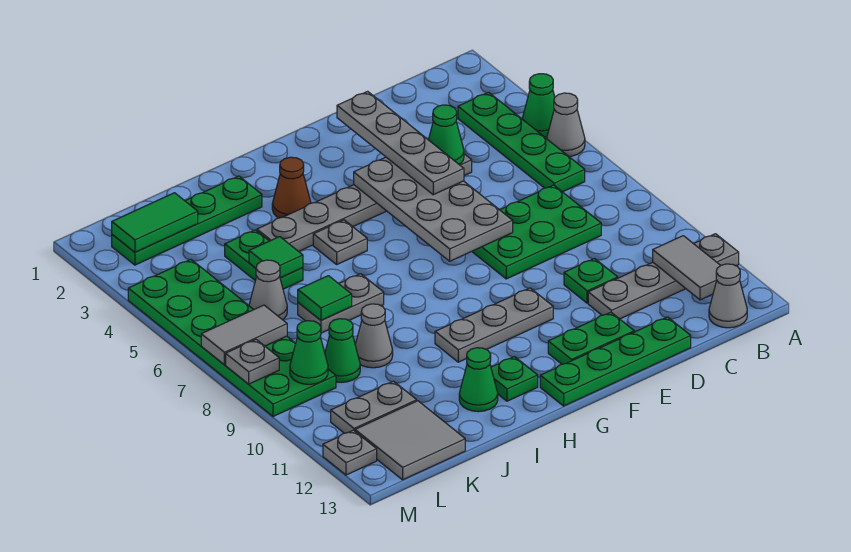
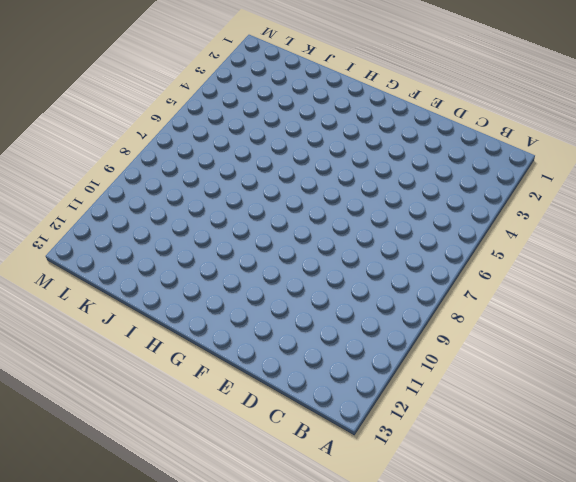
none -> green 1x1 cone [522,74,555,137]
none -> grey 1x1 cone [547,93,585,157]
none -> grey 1x4 plate [588,234,739,319]
none -> green 1x4 plate [458,92,585,192]

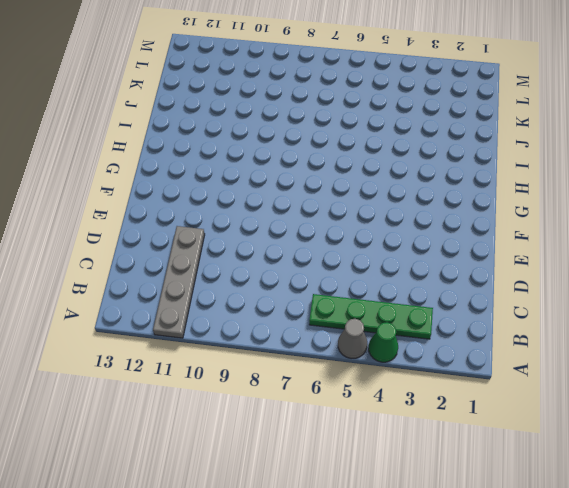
none -> grey 1x1 cone [709,264,747,328]
none -> green 2x3 plate [472,185,601,279]
none -> grey 1x6 plate [257,154,472,251]
none -> green 1x1 plate [564,259,618,303]

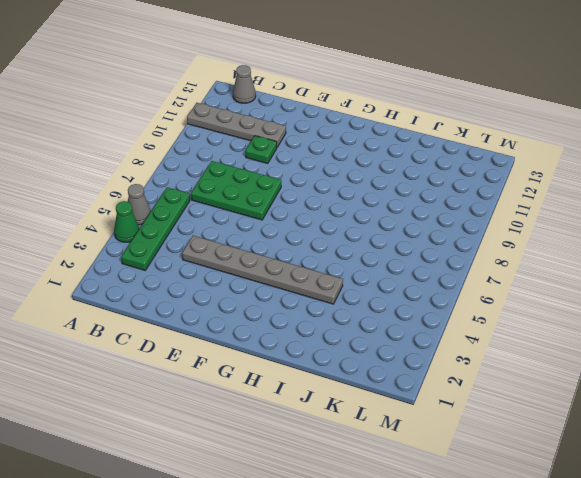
none -> green 1x4 plate [540,317,691,406]
none -> green 1x2 plate [548,312,634,364]
none -> grey 1x3 plate [435,288,553,362]
none -> brown 1x1 cone [272,157,311,218]

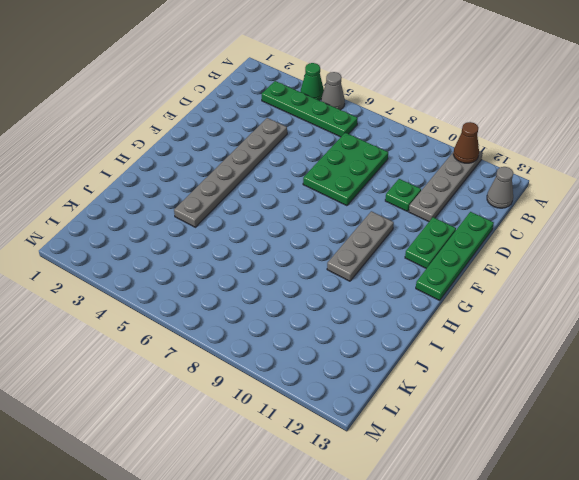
brown 1x1 cone [453,122,479,163] -> brown 1x1 cone moved to [272,157,311,218]
none -> grey 1x1 plate [313,220,367,264]
none -> green 1x1 plate [491,357,538,401]
none -> green 1x4 plate [112,176,262,265]
none -> grey 1x2 plate [298,274,384,333]

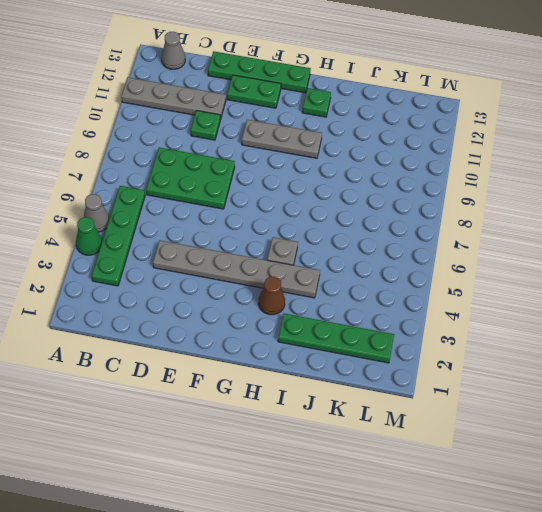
none -> grey 1x2 plate [298,274,384,333]
none -> green 1x1 cone [459,348,498,412]
none -> green 1x2 plate [225,230,303,289]
none -> grey 1x1 cone [355,304,393,368]

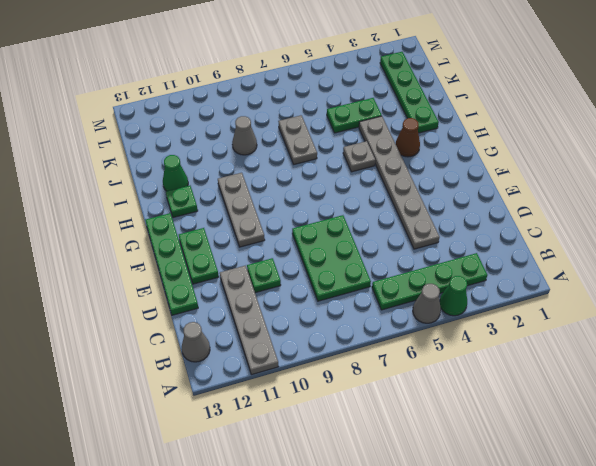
none -> grey 1x1 cone [249,260,287,320]
none -> green 1x1 cone [325,319,360,382]
none -> grey 1x2 plate [331,381,417,433]
none -> grey 2x2 tile [355,401,465,480]

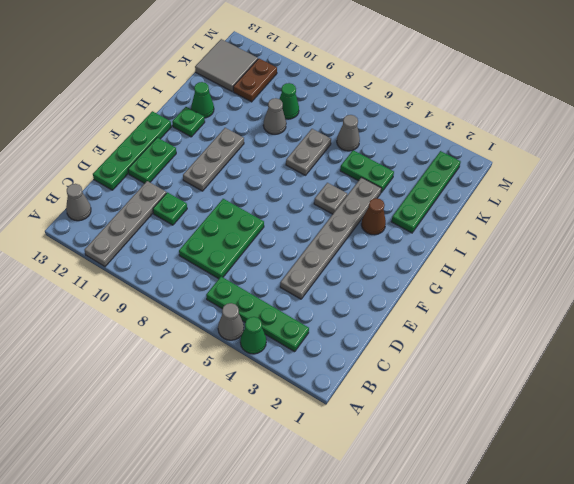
brown 1x2 plate [233,59,277,102] -> grey 1x2 plate [331,381,417,433]
none -> green 2x6 plate [128,260,336,416]
none -> grey 1x1 plate [323,430,377,475]
none -> grey 1x2 tile [653,236,721,300]
none -> green 1x1 cone [428,105,464,164]

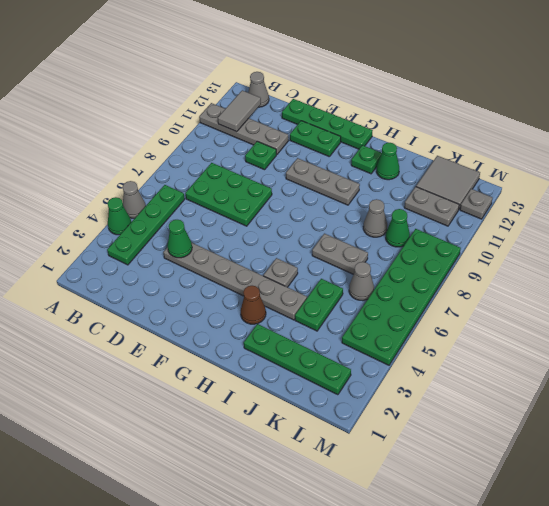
none -> grey 2x4 plate [354,157,513,261]
none -> green 1x1 tile [249,237,303,278]
none -> green 1x1 tile [298,276,352,320]
none -> green 1x2 tile [112,193,198,252]

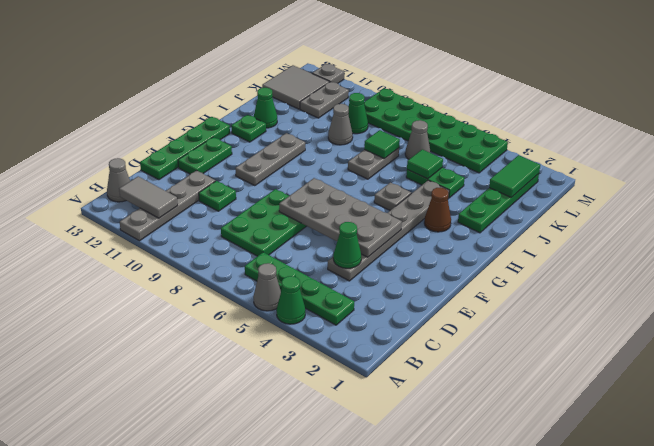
none -> grey 1x2 tile [201,305,287,365]
none -> green 1x1 cone [290,321,328,384]
none -> grey 1x1 plate [226,340,279,384]
none -> grey 1x4 plate [337,91,464,195]

